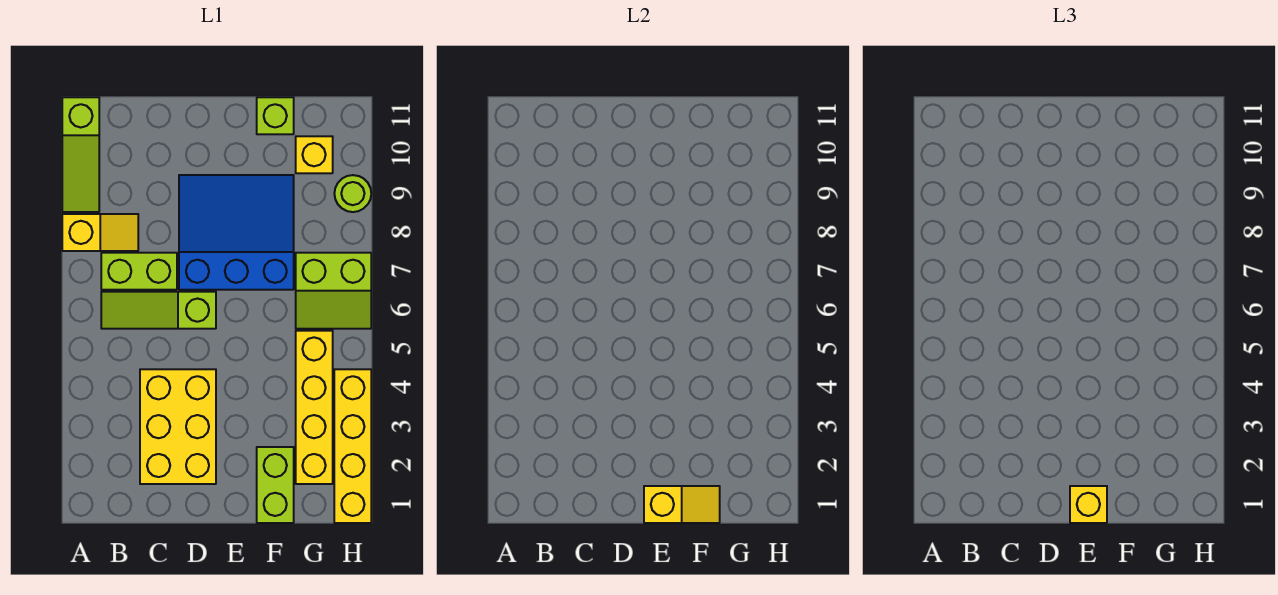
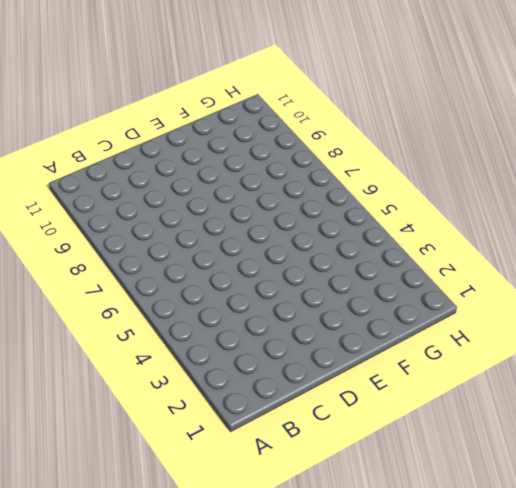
none -> yellow 1x2 slope [62,214,138,251]
none -> lime 1x3 slope [62,97,99,212]
none -> lime 1x3 slope [101,292,216,329]

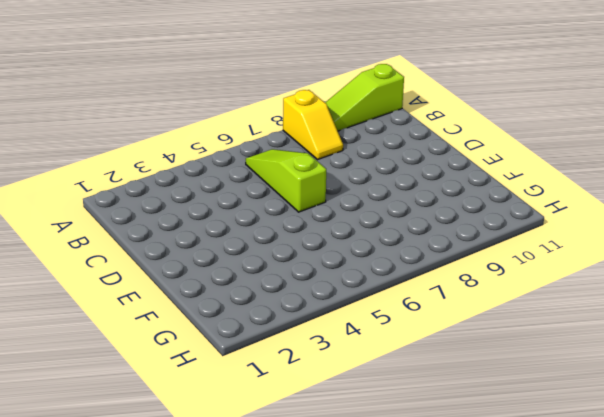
none -> lime 1x2 brick [101,253,177,290]
none -> yellow 2x3 brick [140,369,216,484]
none -> blue 3x3 slope [179,175,294,290]

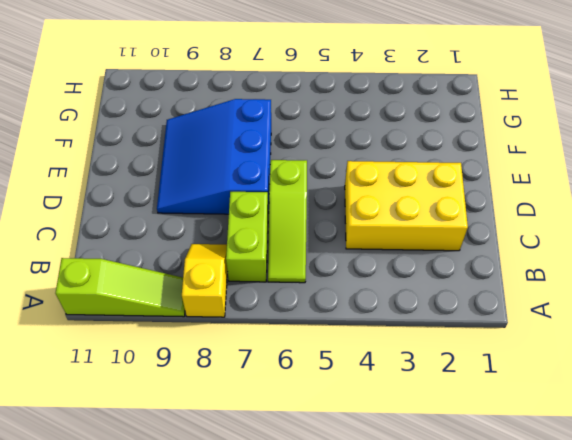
none -> lime 1x2 brick [257,447,294,523]
none -> lime 1x1 brick [257,97,294,134]
none -> yellow 1x4 brick [296,331,333,484]

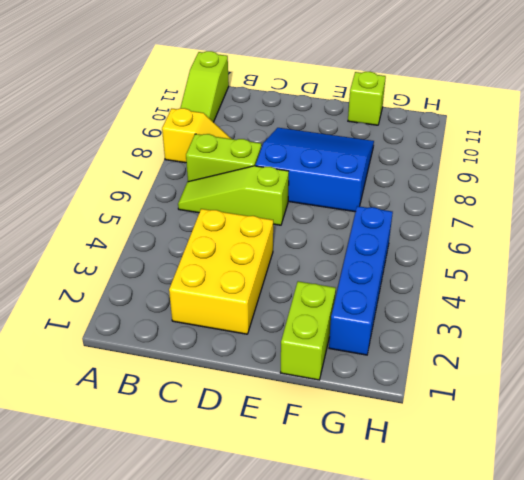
blue 1x4 brick [329,206,393,355] -> yellow 1x4 brick [296,331,333,484]
none -> lime 2x2 slope [296,253,371,329]
none -> yellow 1x1 brick [296,136,333,173]
none -> yellow 1x4 brick [334,369,371,523]

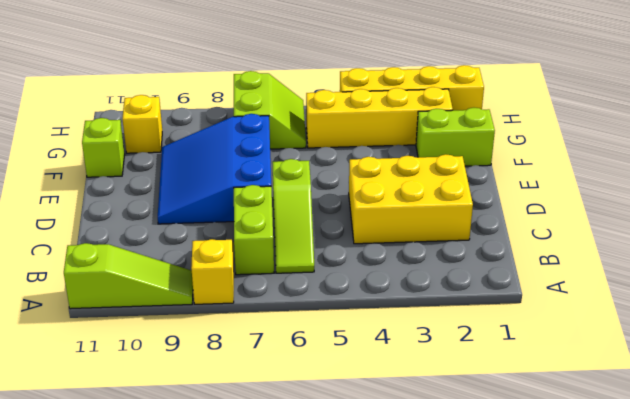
none -> lime 1x1 round brick [334,175,371,212]
none -> yellow 1x2 slope [644,486,720,523]
none -> yellow 1x1 brick [1070,486,1107,523]

